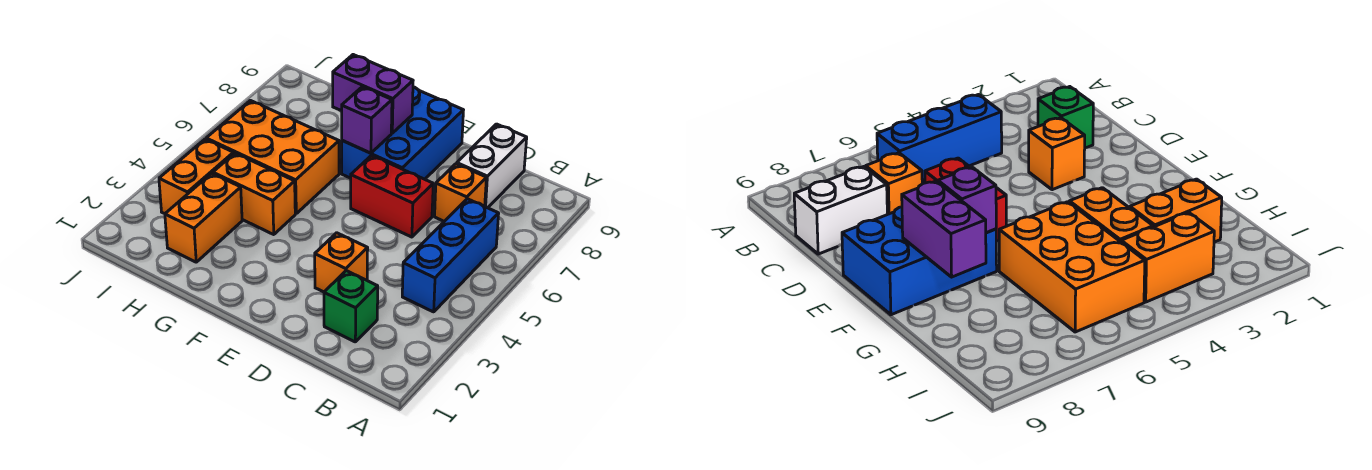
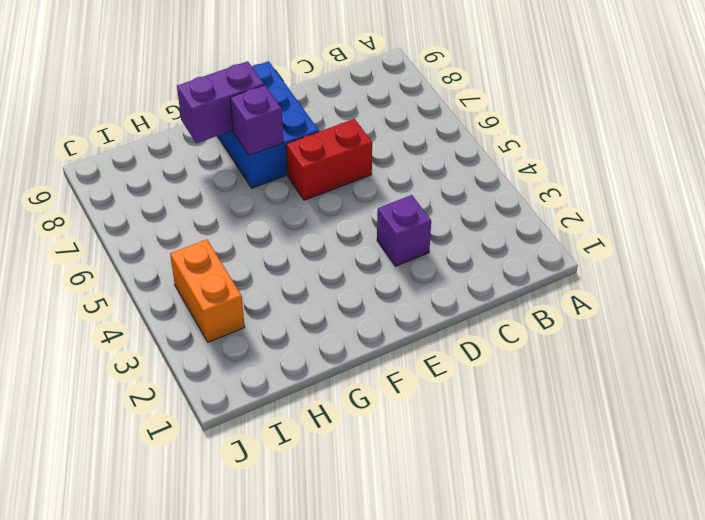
purple 1x1 brick [377,195,431,266] -> orange 1x1 brick [315,233,368,292]
none -> blue 1x3 brick [402,199,499,312]
none -> green 1x1 brick [324,271,378,342]
none -> orange 1x1 brick [435,164,486,221]

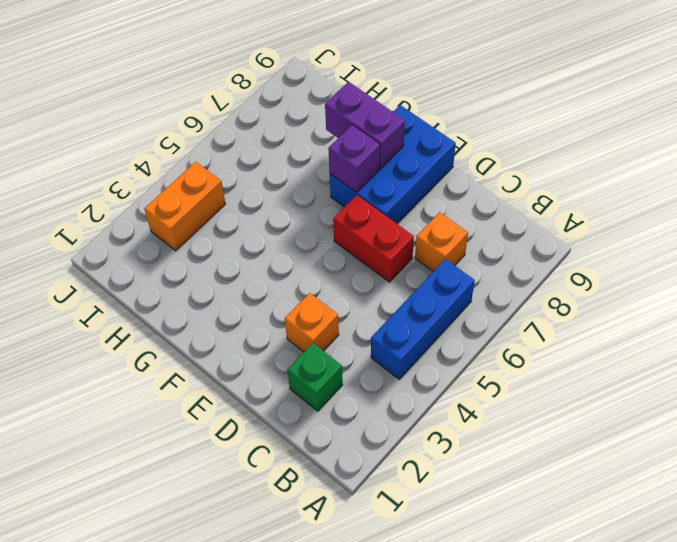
none -> white 1x2 brick [457,124,527,208]
none -> orange 1x2 brick [213,153,295,234]
none -> orange 2x3 brick [206,101,339,213]

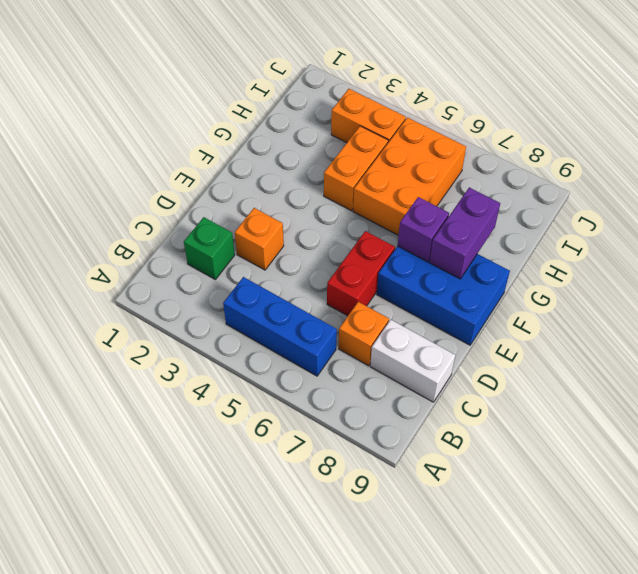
none -> orange 1x2 brick [165,173,242,262]

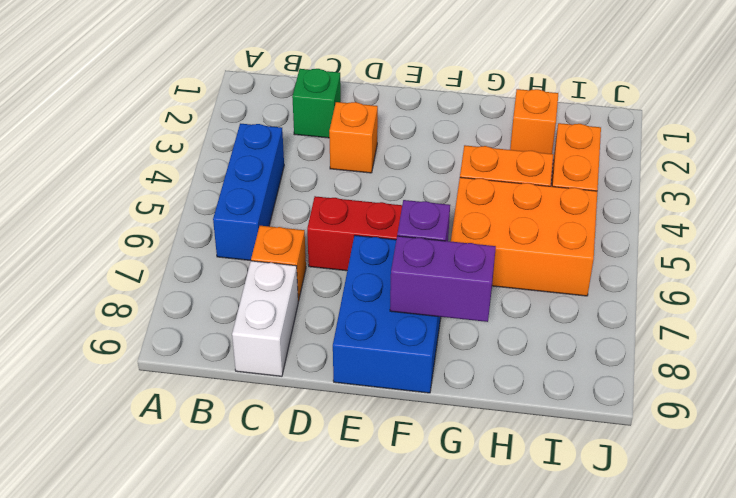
orange 1x1 brick [510,89,558,154] -> orange 1x2 brick [165,173,242,262]

